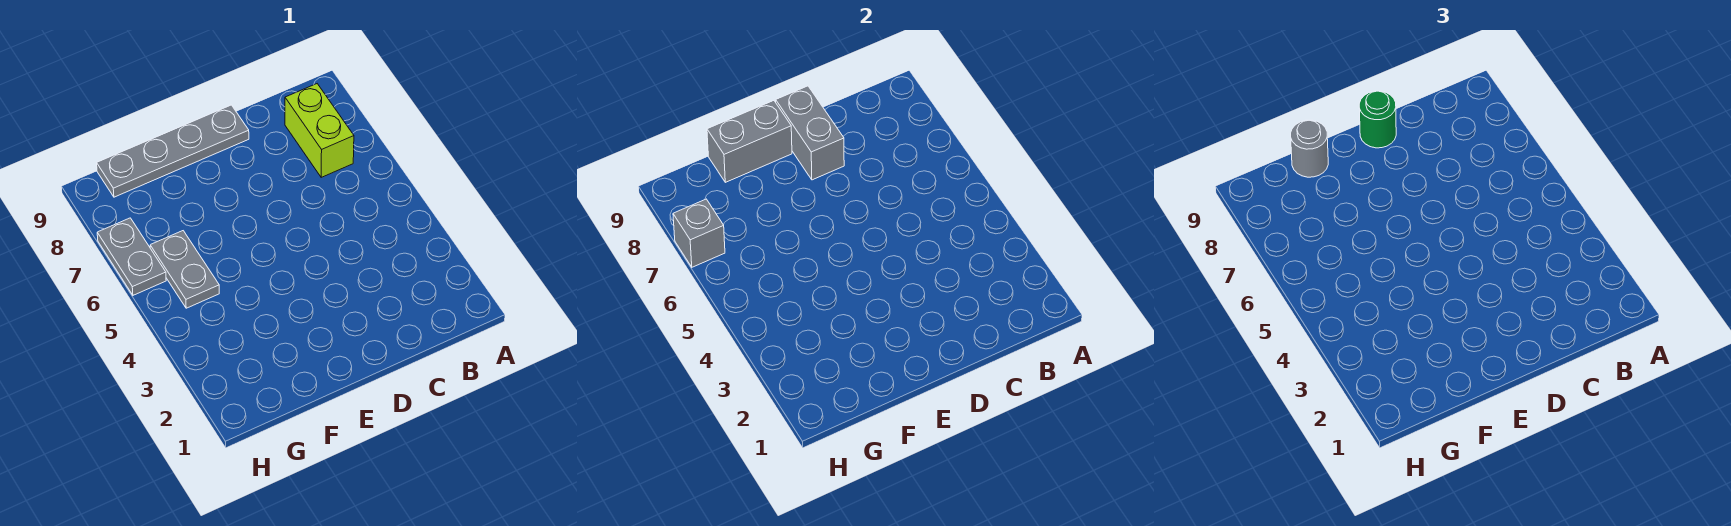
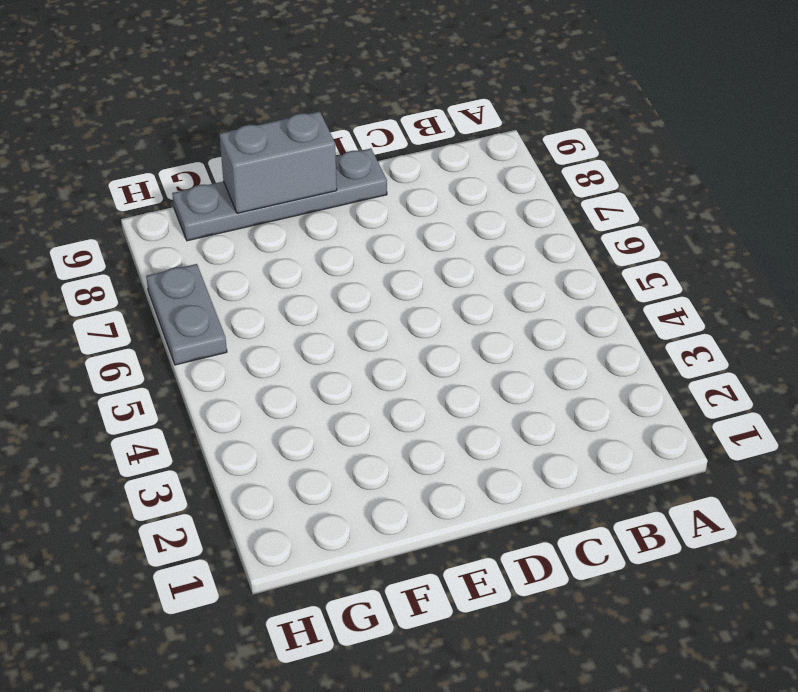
none -> lime 1x2 brick [285,84,354,177]
none -> grey 1x2 plate [150,231,219,308]

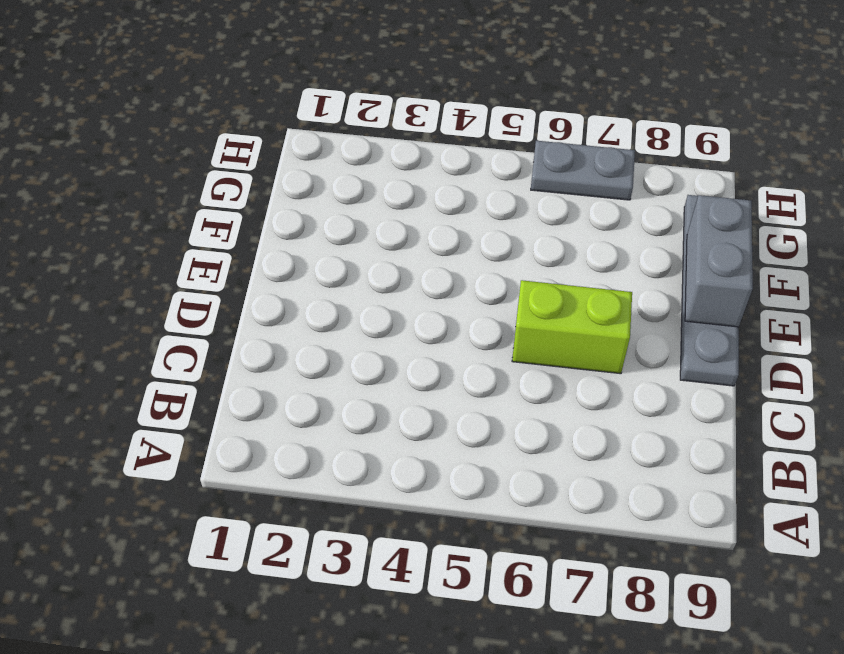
lime 1x2 brick [512,280,632,374] -> lime 1x2 brick moved to [285,84,354,177]
none -> grey 1x2 plate [150,231,219,308]
none -> grey 1x2 brick [776,86,844,180]

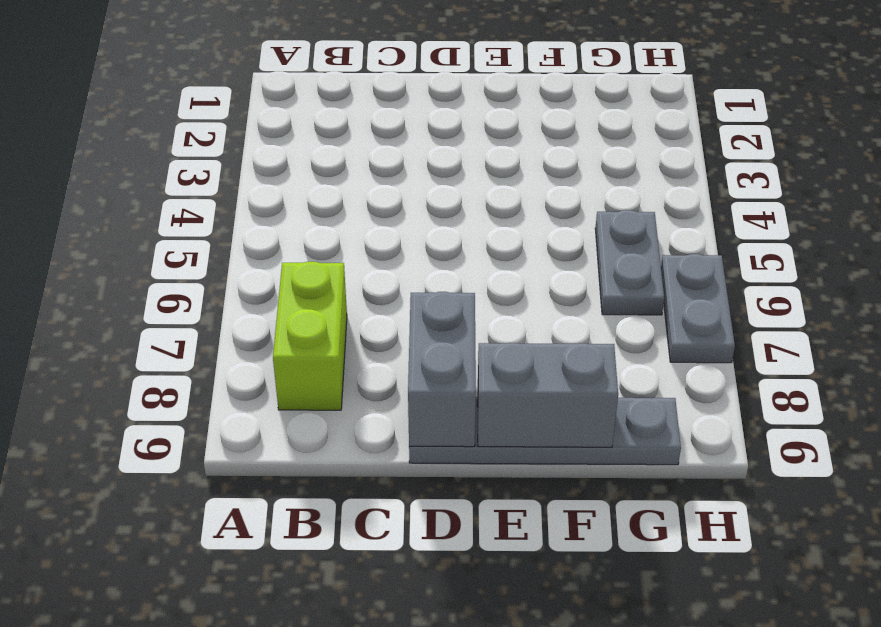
none -> grey 1x1 brick [673,199,725,267]
none -> green 1x1 round brick [1359,91,1396,148]

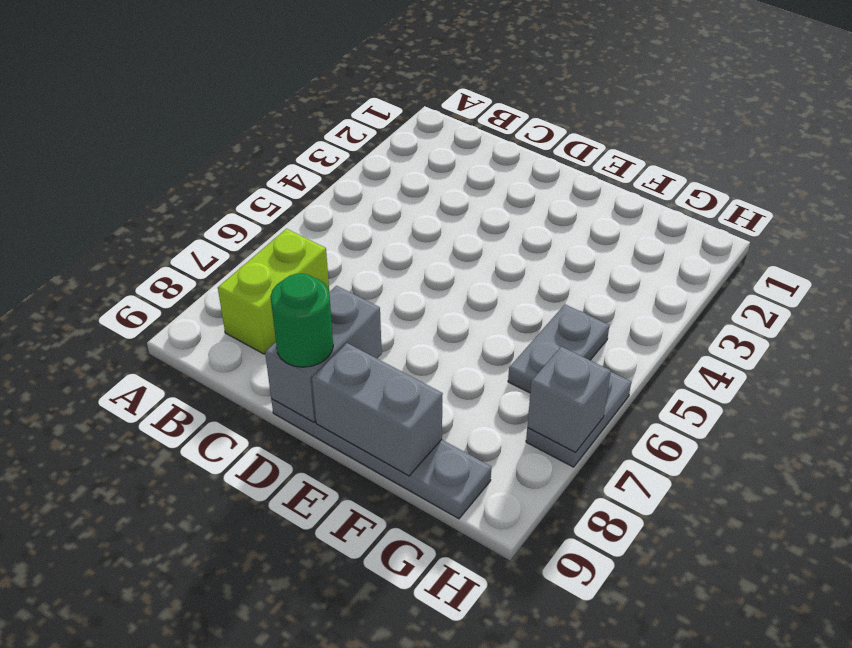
none -> grey 1x1 round brick [1291,120,1328,177]

